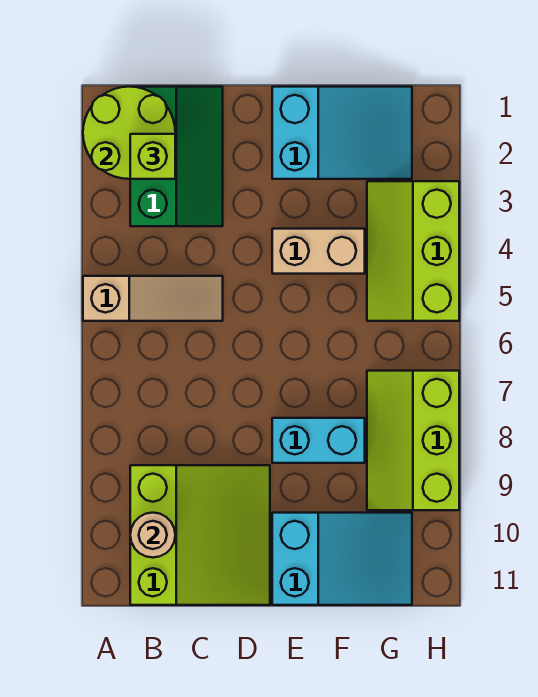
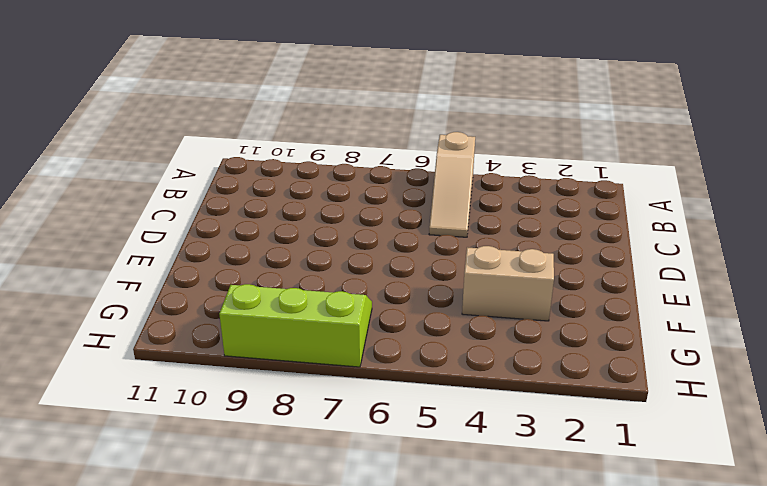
tan 1x2 brick [462,246,554,321] -> tan 1x2 brick turned to [272,229,365,274]
none -> green 2x3 slope [130,87,223,226]
none -> lime 3x3 slope [130,465,270,605]
none -> cyan 2x3 slope [272,87,412,179]

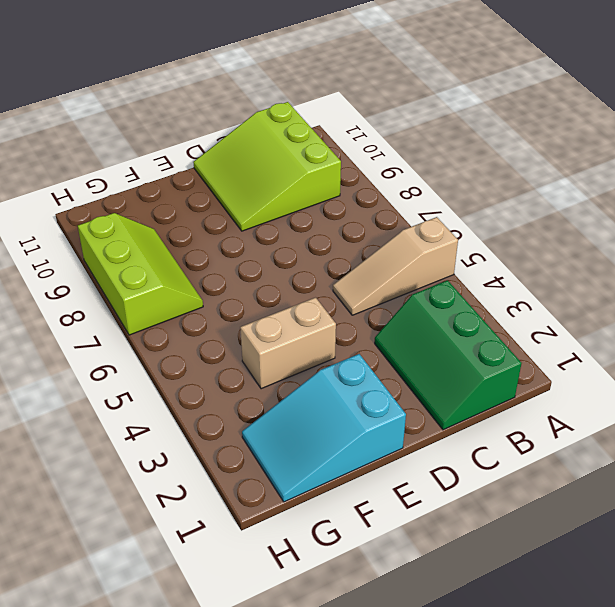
none -> cyan 1x2 brick [272,418,365,463]
none -> cyan 2x3 slope [272,513,412,605]
none -> lime 2x3 slope [367,181,459,321]

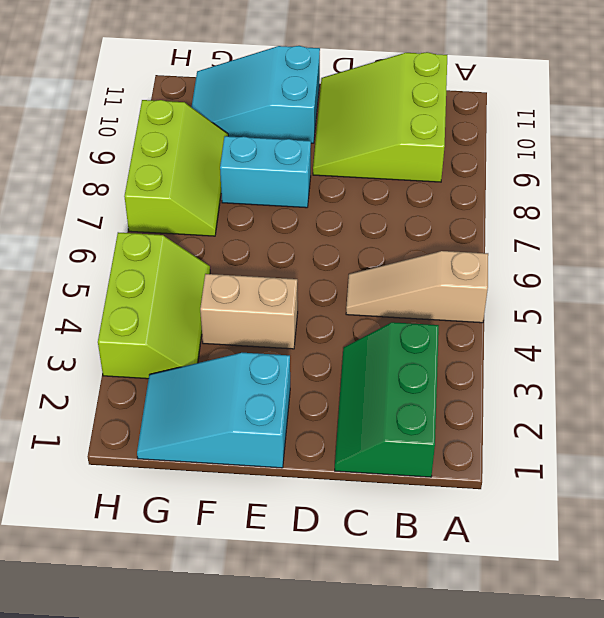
none -> lime 2x2 round brick [83,87,175,179]
none -> tan 1x1 round brick [130,513,175,558]
none -> lime 1x1 brick [130,134,175,179]

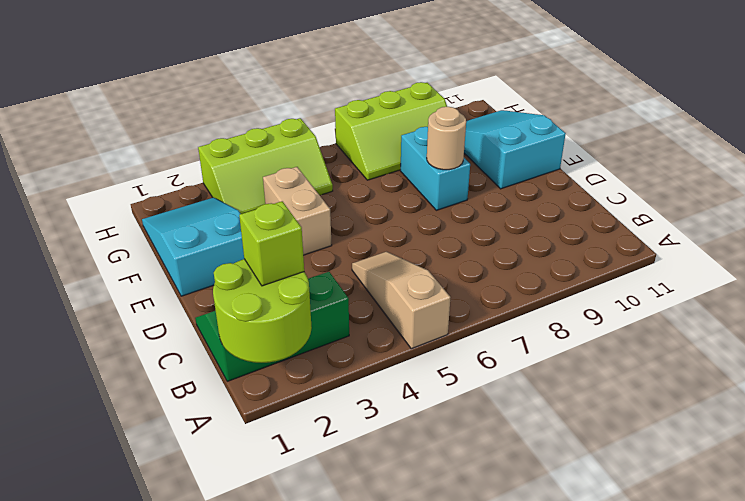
tan 1x1 round brick [427,107,466,170] -> tan 1x1 round brick moved to [130,513,175,558]
none -> lime 3x3 slope [130,465,270,605]

